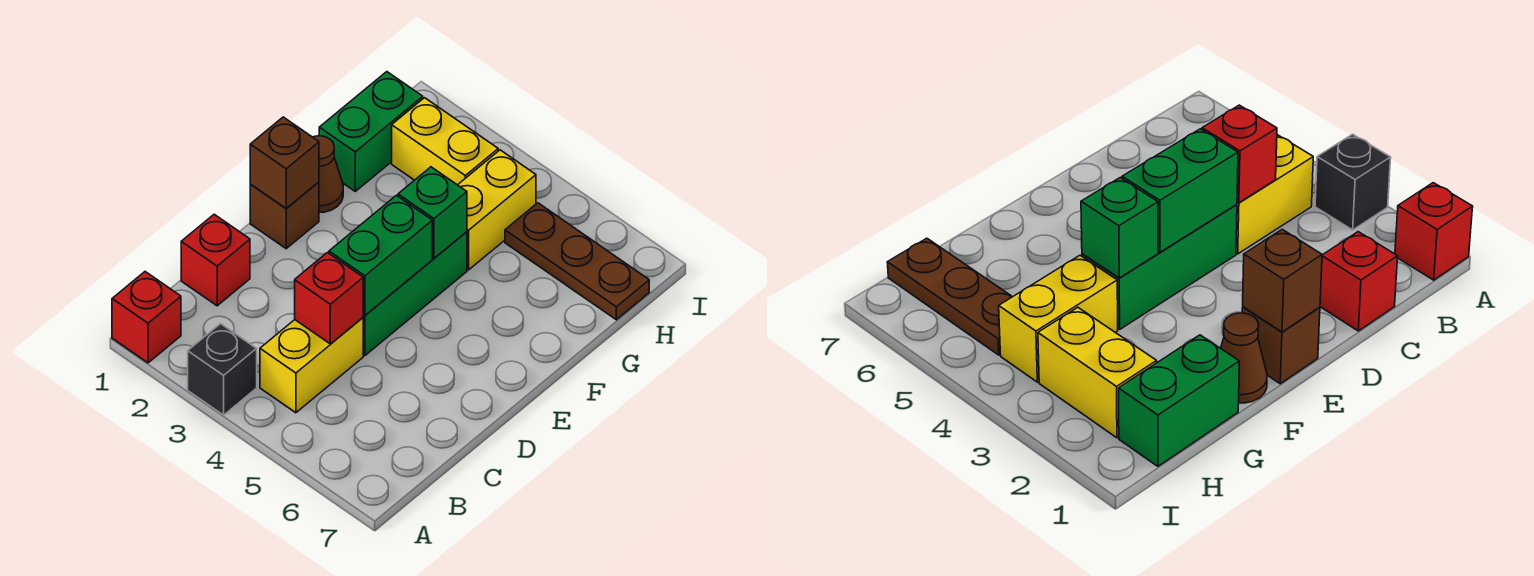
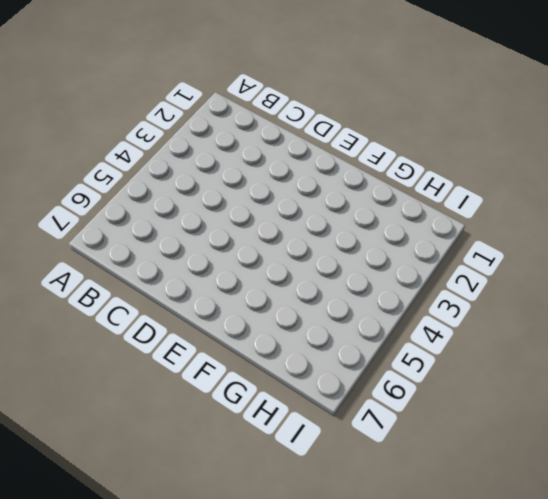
none -> red 1x1 brick [112,272,181,363]
none -> black 1x1 brick [188,324,257,415]
none -> yellow 1x2 brick [260,318,363,413]

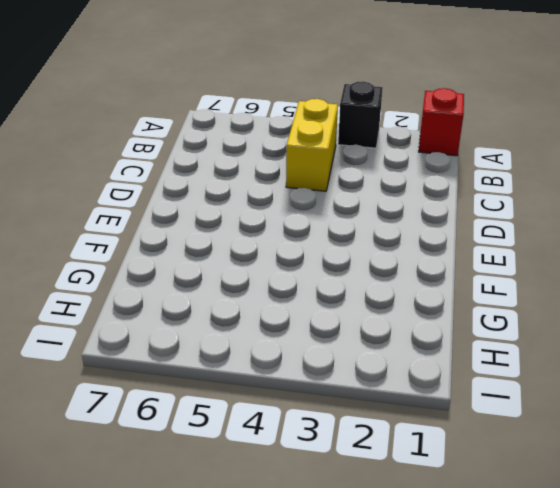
none -> red 1x1 brick [181,214,250,306]
none -> green 1x3 brick [363,232,467,355]
none -> brown 1x1 brick [250,182,319,249]

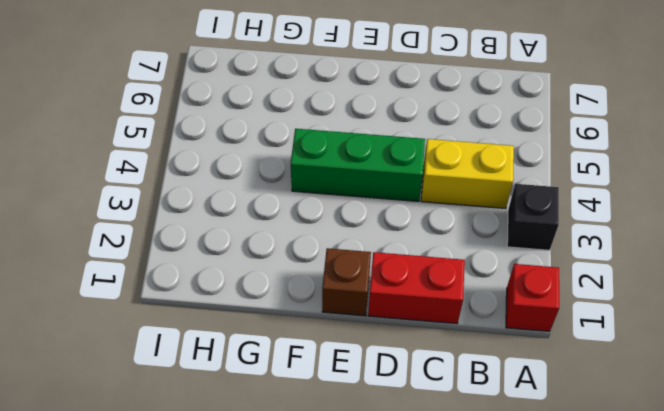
red 1x2 brick [368,252,465,324] -> red 1x1 brick [181,214,250,306]
none -> brown 1x1 cone [313,136,343,213]
none -> green 1x2 brick [319,72,423,191]
none -> yellow 1x2 brick [458,150,536,270]

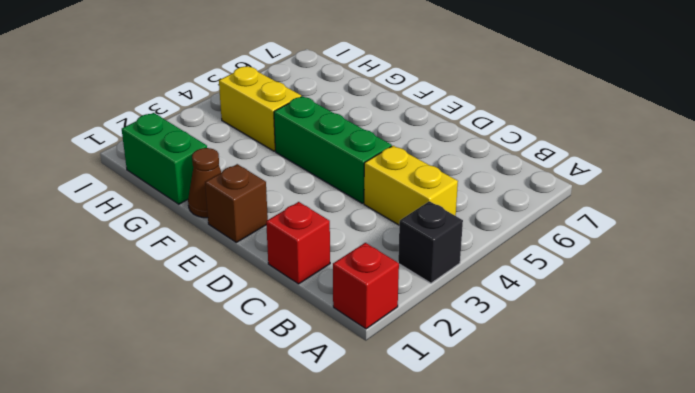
none -> yellow 1x2 brick [392,98,498,185]
none -> brown 1x3 plate [505,203,649,320]
none -> red 1x1 brick [295,253,363,344]

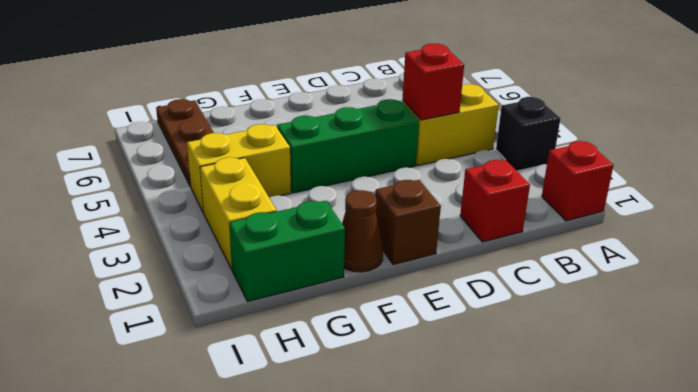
none -> green 1x2 brick [329,195,432,315]
none -> brown 1x1 brick [250,117,319,209]
none -> green 1x1 brick [398,167,467,258]

